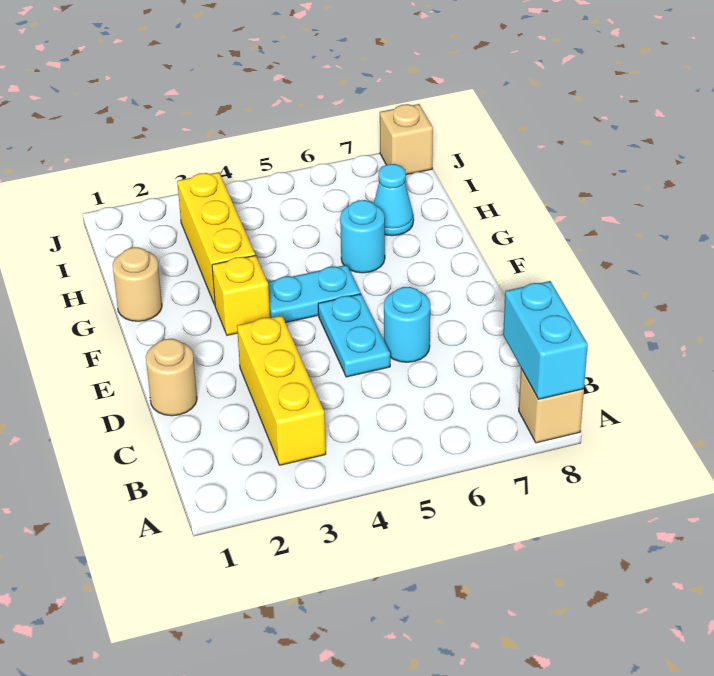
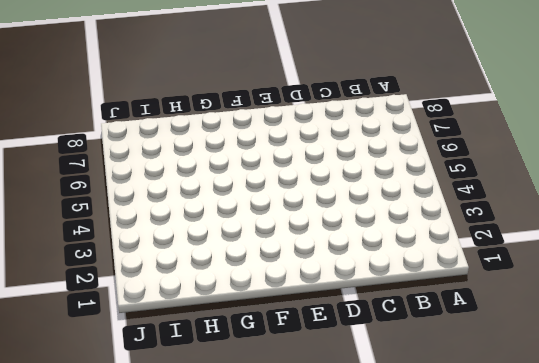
none -> tan 1x1 brick [519,369,584,443]
none -> yellow 1x3 brick [237,315,326,465]
none -> tan 1x1 round brick [146,339,197,416]

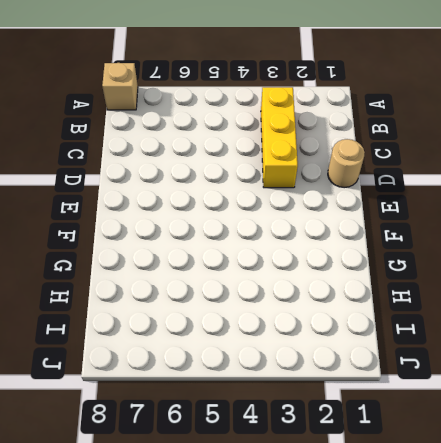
none -> cyan 1x2 plate [318,294,390,377]
none -> cyan 1x1 round brick [384,287,430,362]
none -> yellow 1x1 brick [212,255,270,335]

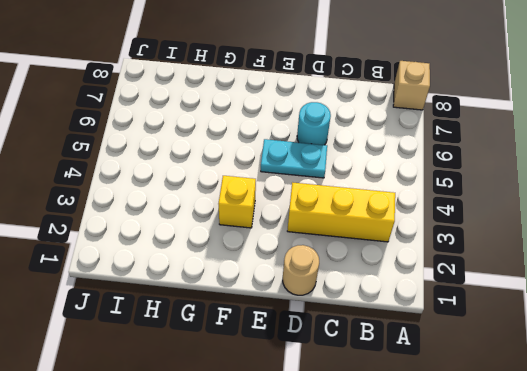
none -> cyan 1x2 plate [268,265,361,323]
none -> tan 1x1 round brick [113,247,162,321]
none -> yellow 1x3 brick [177,172,255,305]

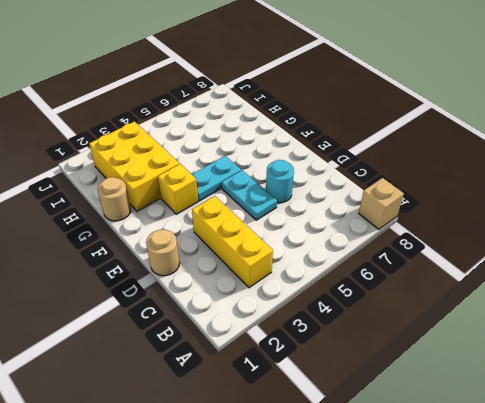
yellow 2x3 brick [89,122,180,211] -> yellow 1x3 brick [177,172,255,305]
none -> cyan 1x1 round brick [340,200,385,273]
none -> cyan 1x1 cone [374,164,414,236]
none -> tan 1x1 brick [380,104,433,175]

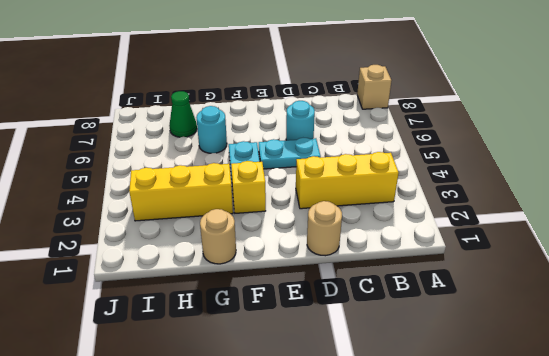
green 1x1 cone [169,91,197,137] -> cyan 1x1 cone [374,164,414,236]
none -> tan 1x1 brick [380,104,433,175]
none -> cyan 1x2 brick [503,281,588,399]

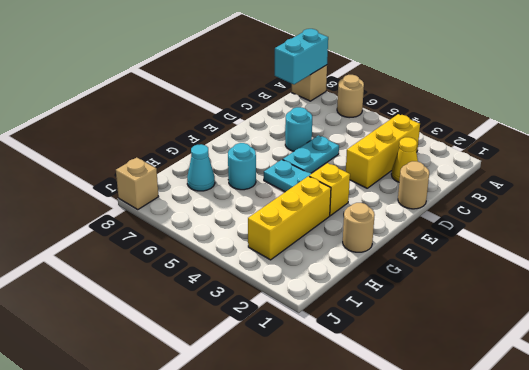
tan 1x1 round brick [337,75,364,118] -> none
yellow 1x1 cone [391,137,418,182] -> none

